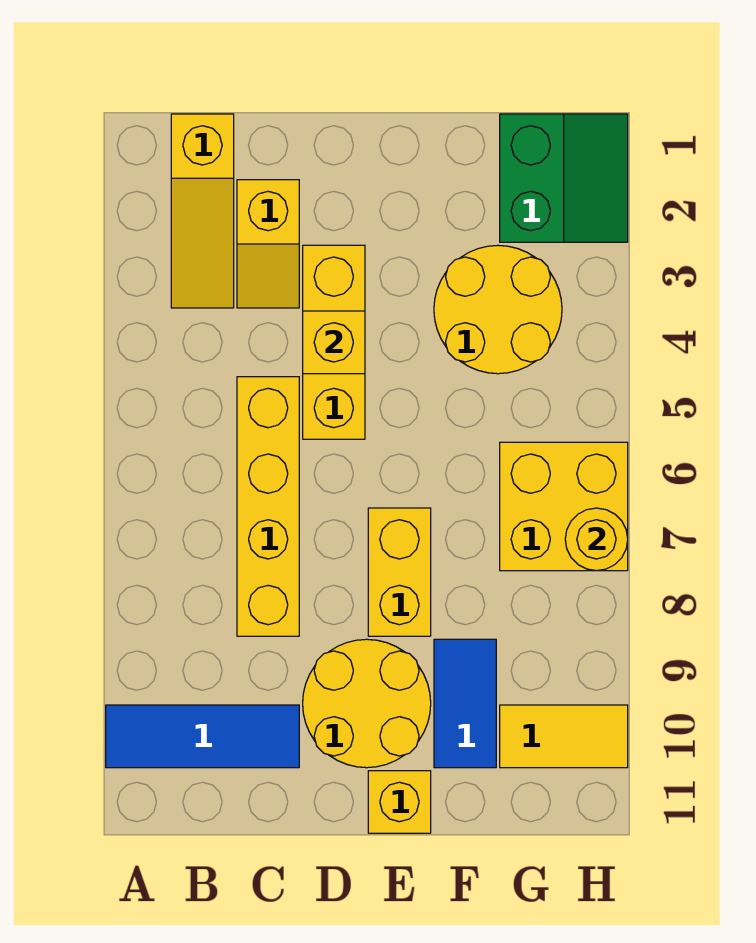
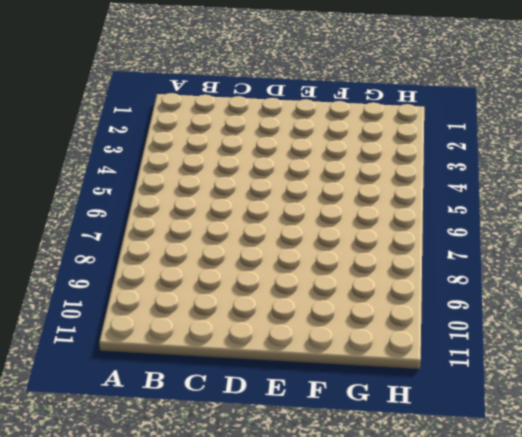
none -> blue 1x3 tile [106,705,299,768]
none -> yellow 1x3 slope [171,114,234,308]
none -> yellow 1x2 slope [237,180,299,308]

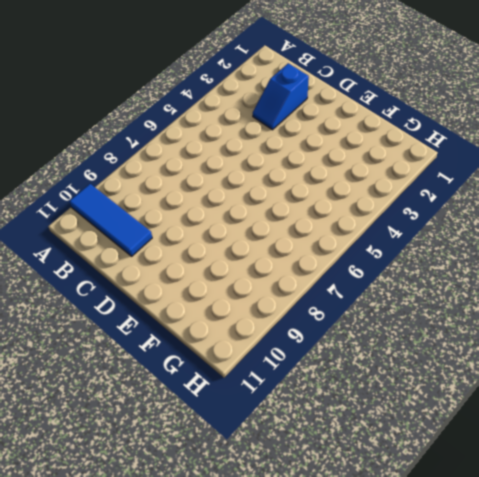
blue 1x2 slope [253,63,309,130] -> yellow 1x2 slope [237,180,299,308]
none -> yellow 1x3 slope [171,114,234,308]
none -> yellow 1x4 brick [237,377,299,636]
none -> yellow 1x3 brick [303,245,365,439]

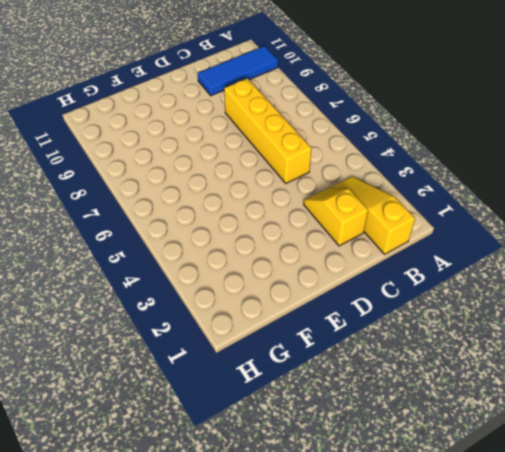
none -> yellow 1x3 brick [303,245,365,439]
none -> yellow 2x2 round brick [303,639,431,768]
none -> yellow 1x2 brick [368,508,431,636]

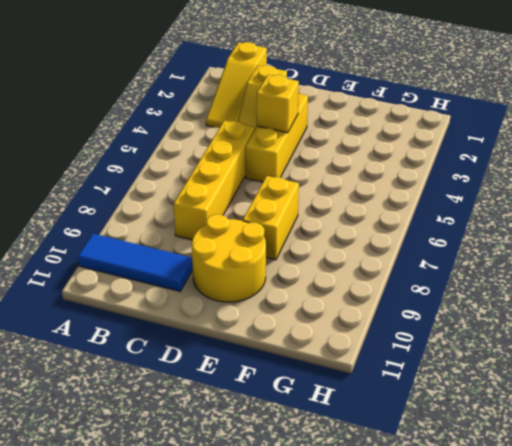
none -> yellow 1x1 brick [368,771,431,833]
none -> yellow 2x2 round brick [434,245,562,374]
none -> blue 1x2 tile [434,639,496,768]

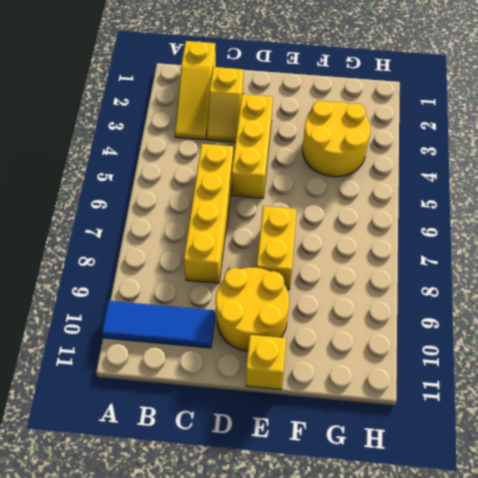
none -> blue 1x2 tile [434,639,496,768]
none -> green 2x2 slope [500,114,628,242]
none -> yellow 2x2 brick [500,442,628,571]

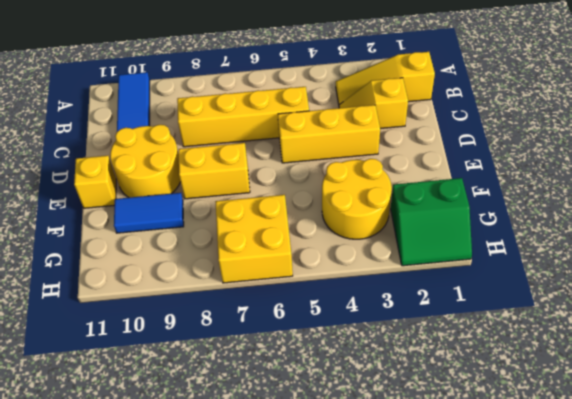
none -> yellow 1x2 tile [500,705,628,768]
none -> yellow 1x1 brick [303,311,365,374]
none -> yellow 1x1 round brick [565,508,628,571]

